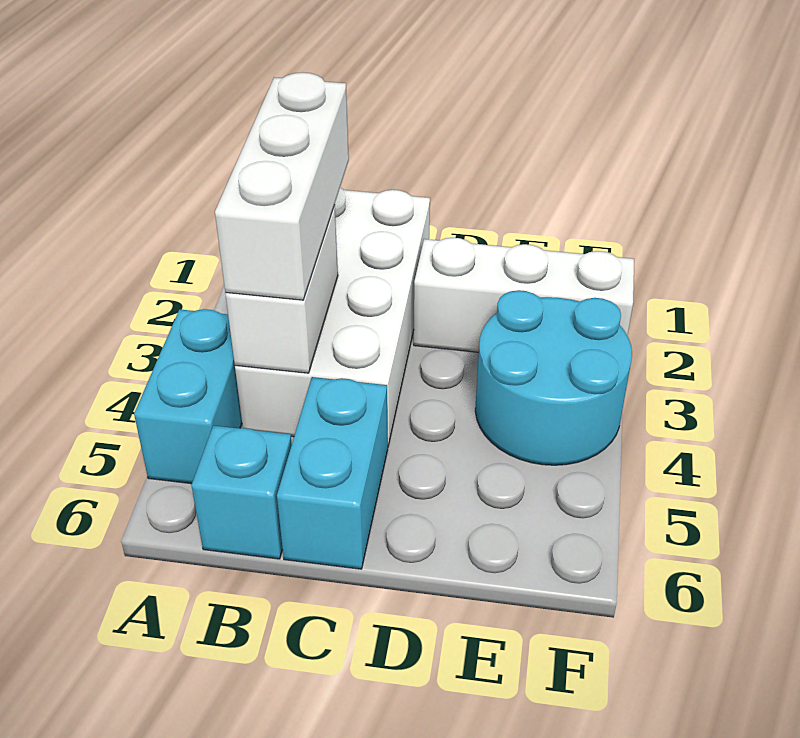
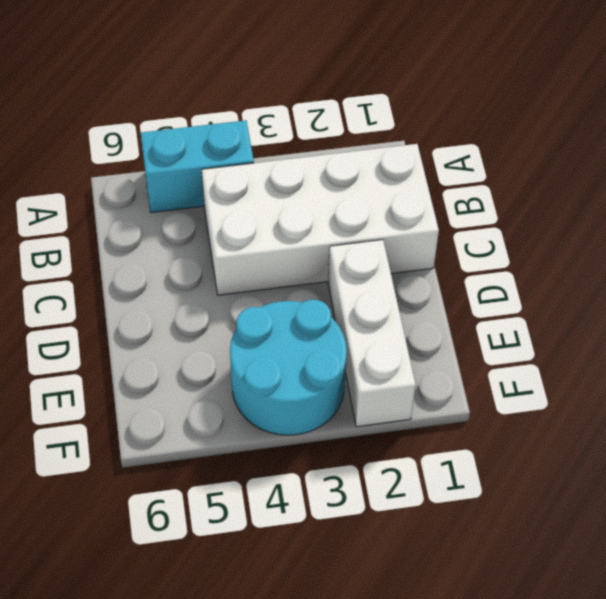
none -> cyan 1x1 brick [191,426,292,559]
none -> cyan 1x2 brick [277,377,388,569]

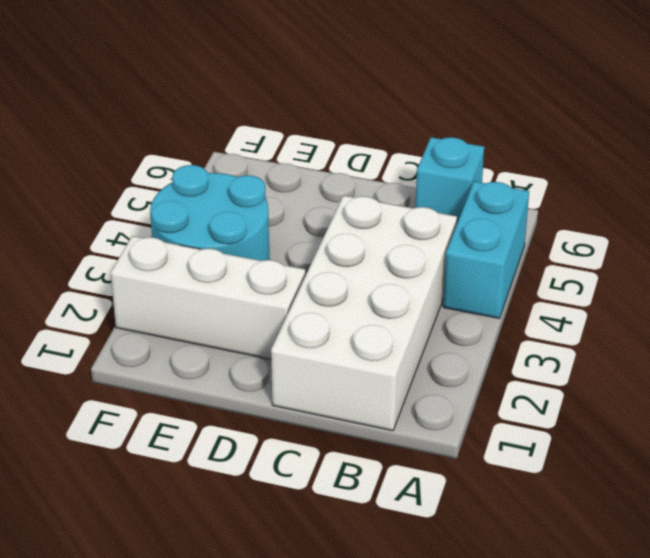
none -> cyan 1x2 brick [277,377,388,569]
none -> white 1x2 brick [225,205,338,373]

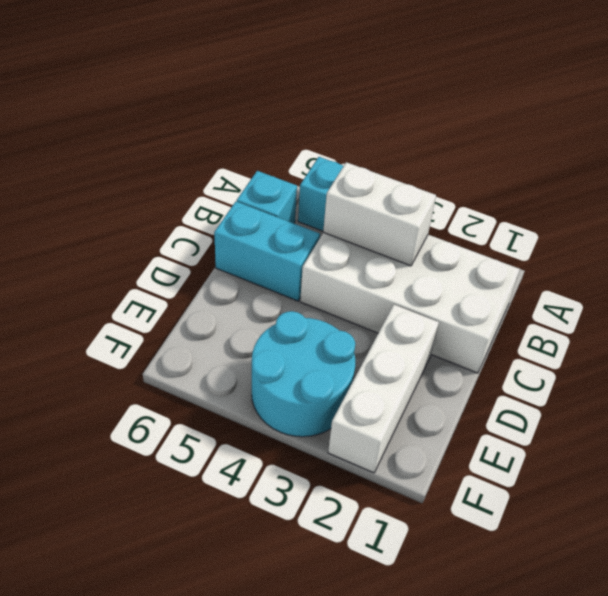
none -> white 1x3 brick [215,73,349,300]

